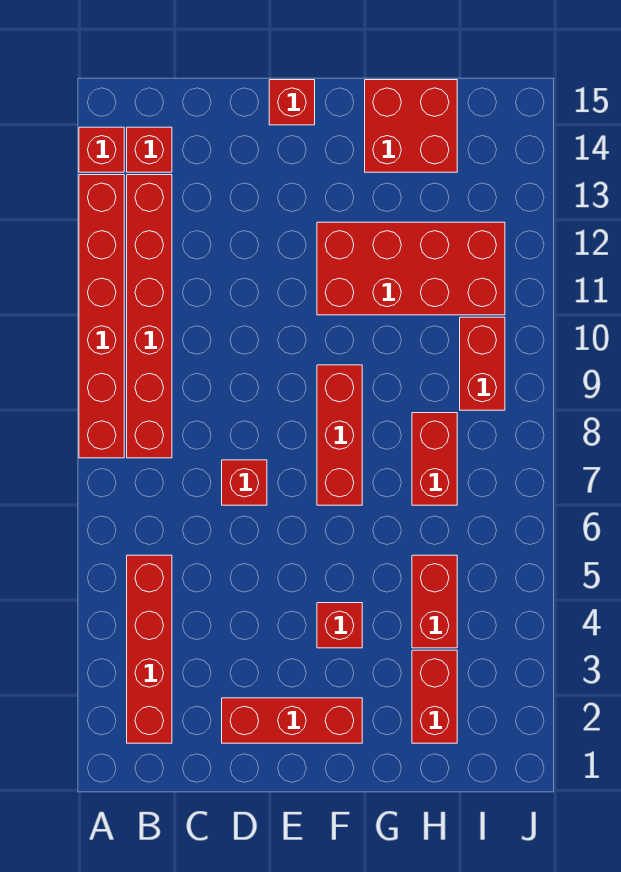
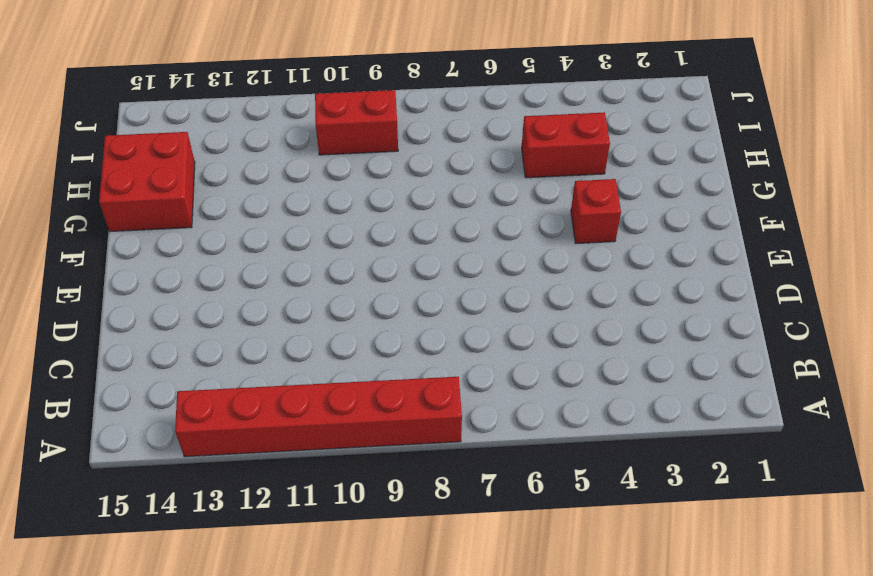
none -> red 1x1 brick [79,127,124,172]
none -> red 1x4 brick [127,555,172,743]
none -> red 1x6 brick [127,175,172,458]

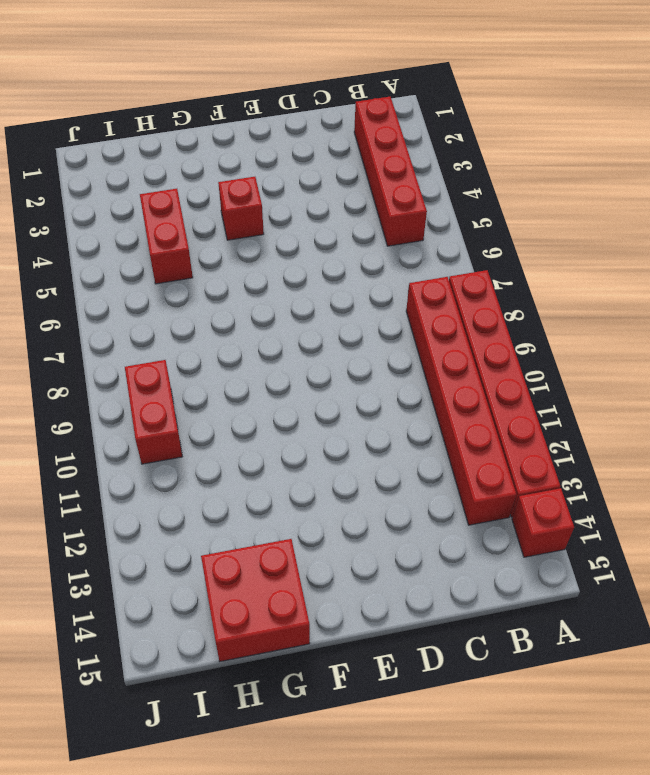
none -> red 1x1 brick [127,127,172,172]
none -> red 1x3 brick [222,698,362,743]
none -> red 1x1 brick [222,460,267,505]

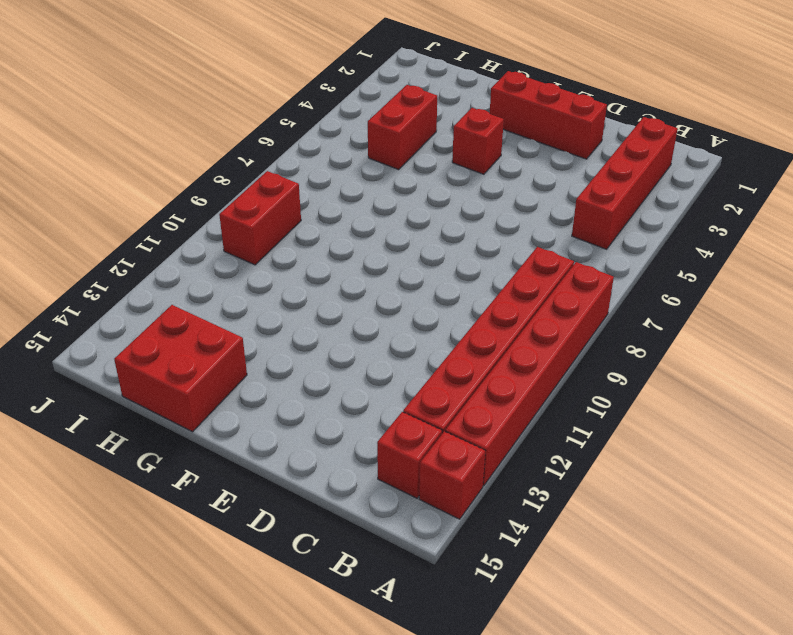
none -> red 1x1 brick [222,460,267,505]
none -> red 1x1 brick [269,80,315,125]
none -> red 1x3 brick [317,365,362,505]

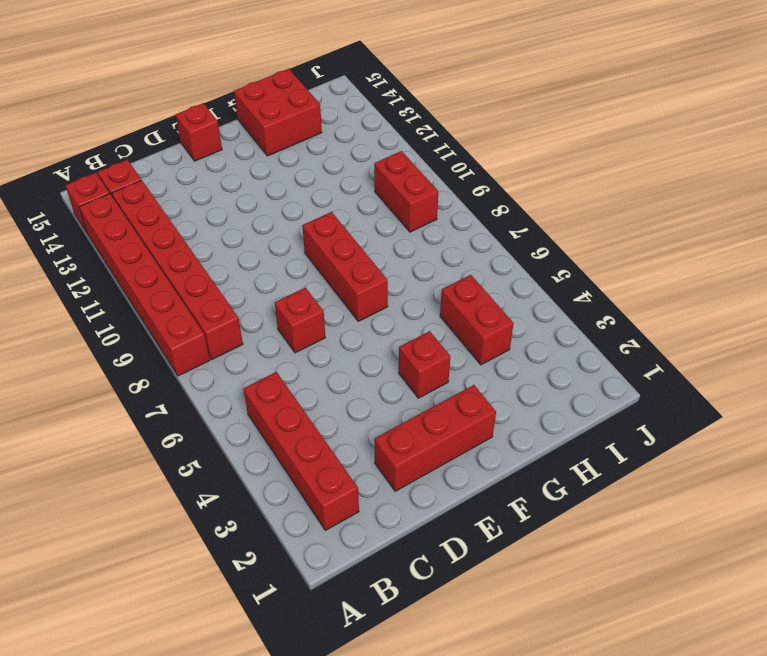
none -> red 2x4 brick [317,222,505,315]
none -> red 1x2 brick [412,650,457,743]
none -> red 1x2 brick [412,413,457,505]

